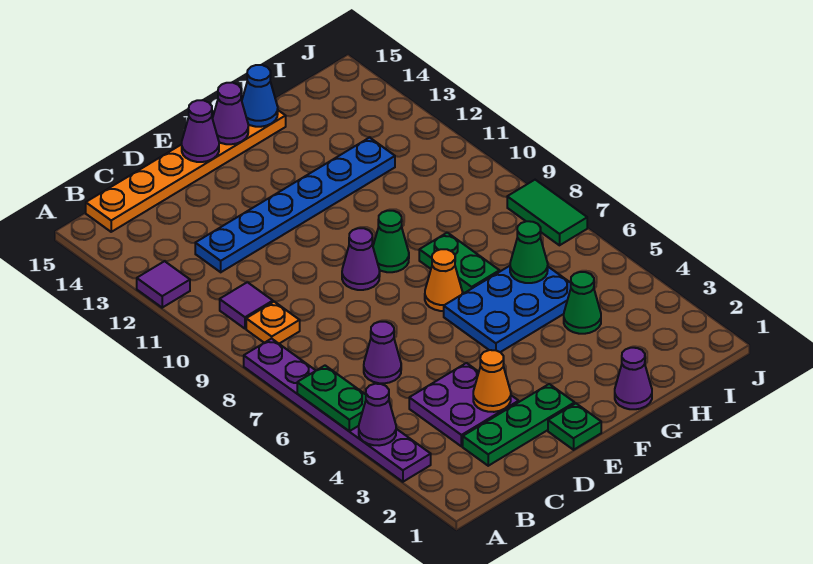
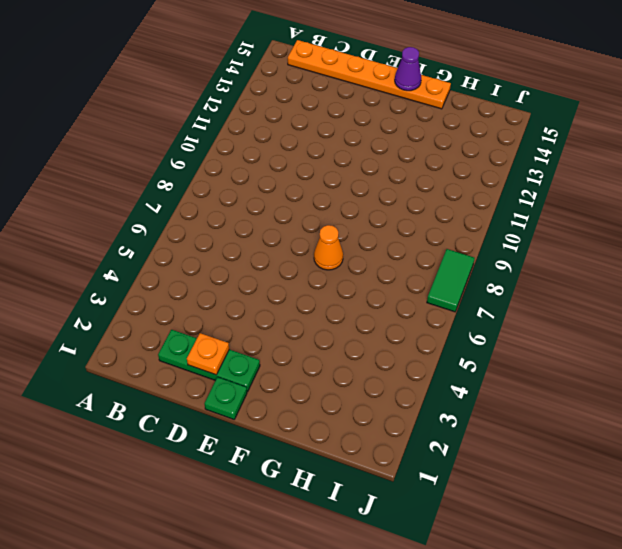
orange 1x1 plate [187,333,229,375] -> orange 1x1 plate moved to [246,302,300,344]
none -> purple 1x6 plate [244,339,431,482]
none -> purple 1x1 tile [137,261,190,308]
none -> purple 1x1 tile [220,282,273,329]

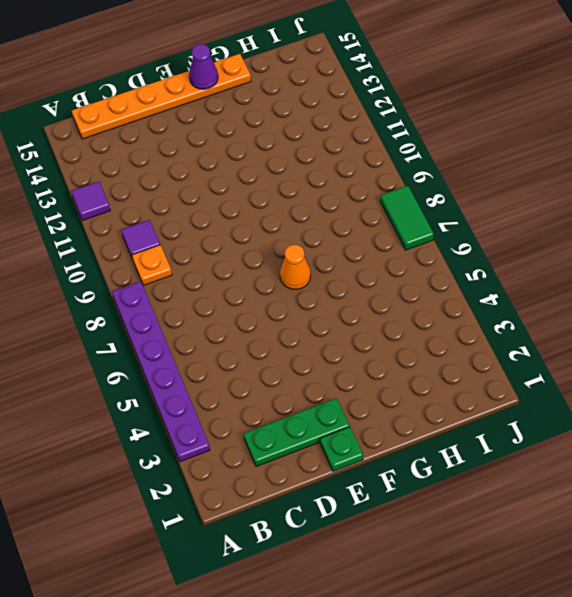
none -> purple 2x2 plate [409,363,519,446]
none -> purple 1x1 cone [364,322,401,383]
none -> blue 1x6 plate [195,138,395,272]

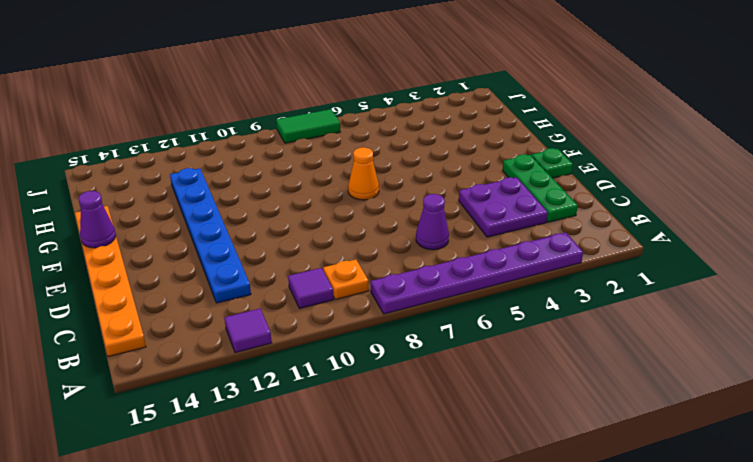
none -> purple 1x1 cone [342,228,380,290]
none -> blue 2x3 plate [444,266,571,352]
none -> green 1x1 cone [373,211,409,272]

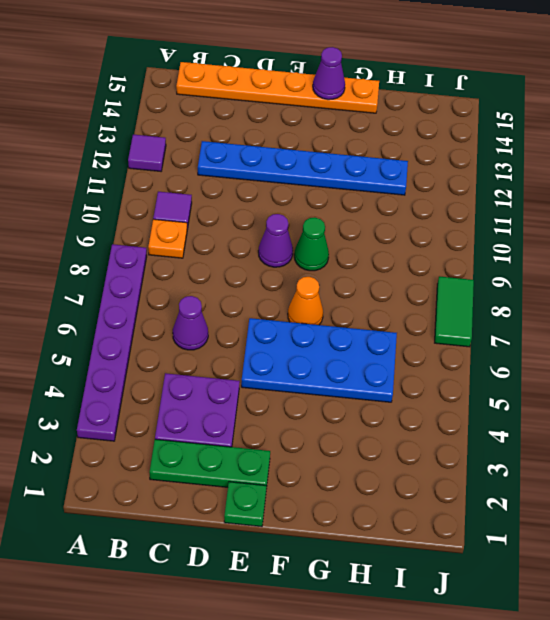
blue 2x4 plate [241,318,397,402] -> blue 2x3 plate [444,266,571,352]
none -> purple 1x1 cone [615,348,652,409]
none -> green 1x2 plate [419,233,500,293]
none -> green 1x1 cone [564,272,601,334]

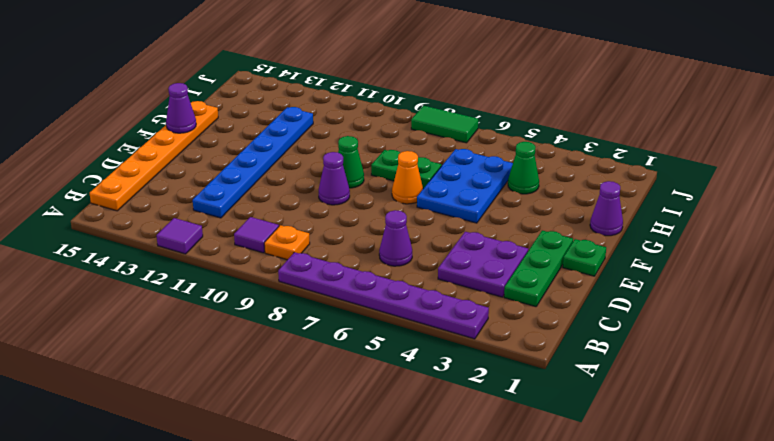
none -> purple 1x1 cone [359,384,396,446]
none -> green 1x2 plate [297,366,366,431]
none -> orange 1x1 cone [473,350,511,412]

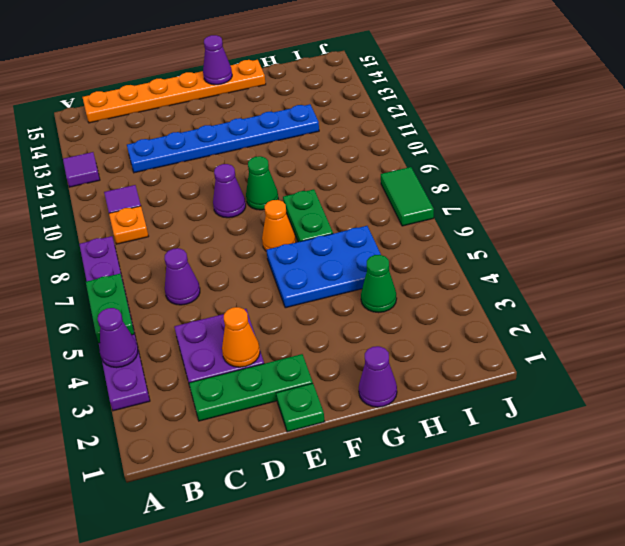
none -> purple 1x1 cone [182,100,219,162]
none -> blue 1x1 cone [242,65,278,127]
none -> green 1x1 cone [510,221,548,283]

